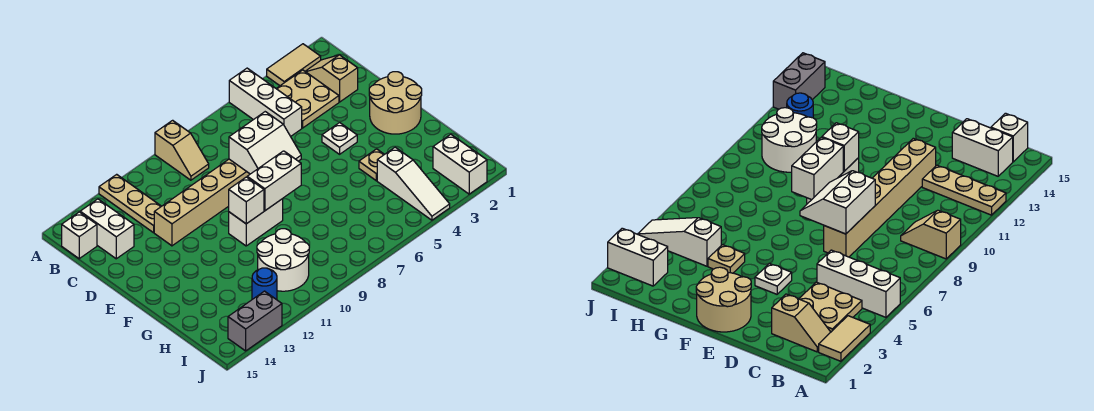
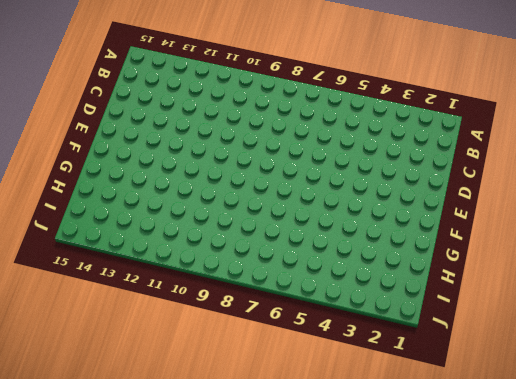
none -> tan 1x2 tile [267,44,321,86]
none -> white 1x3 brick [229,68,302,136]
none -> tan 1x2 slope [155,120,209,180]

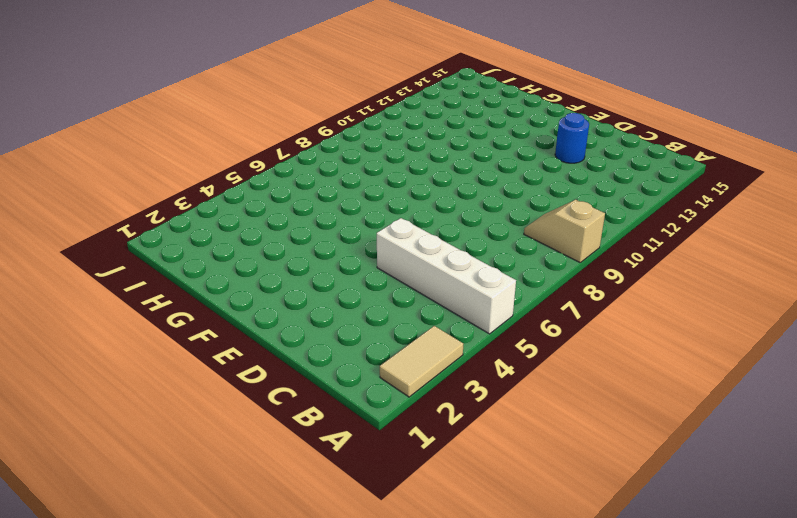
white 1x4 brick [377,218,516,334] -> white 1x3 brick [229,68,302,136]
blue 1x1 round brick [555,113,589,163] -> blue 1x1 round brick moved to [252,268,277,300]
none -> tan 1x3 plate [99,174,161,233]
none -> tan 1x2 slope [305,55,358,102]
none -> tan 2x2 plate [276,70,339,128]

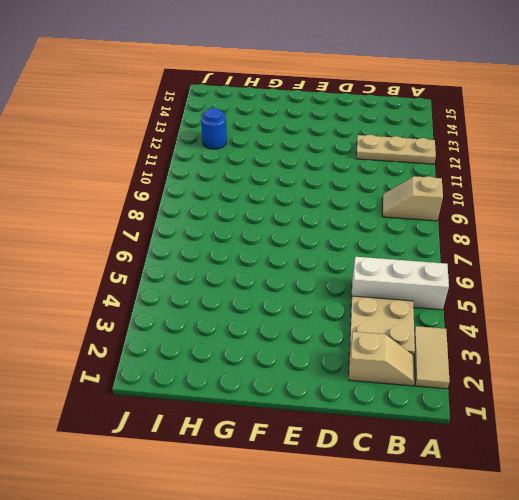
none -> white 1x2 brick [80,199,134,259]
none -> white 1x1 brick [62,212,97,259]
none -> tan 1x6 brick [154,159,250,246]

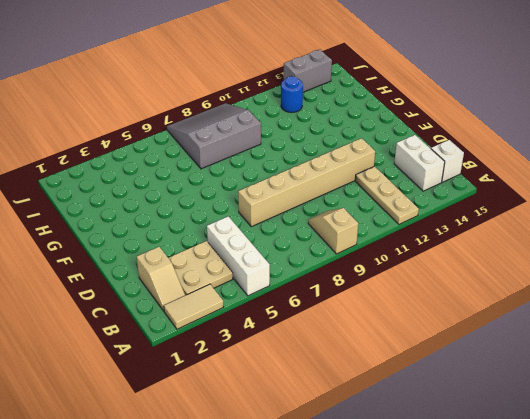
grey 3x3 slope [167,103,261,169] -> none
none -> tan 2x2 round brick [369,72,422,134]
none -> white 1x1 plate [322,123,357,154]
none -> white 1x2 brick [229,199,283,246]

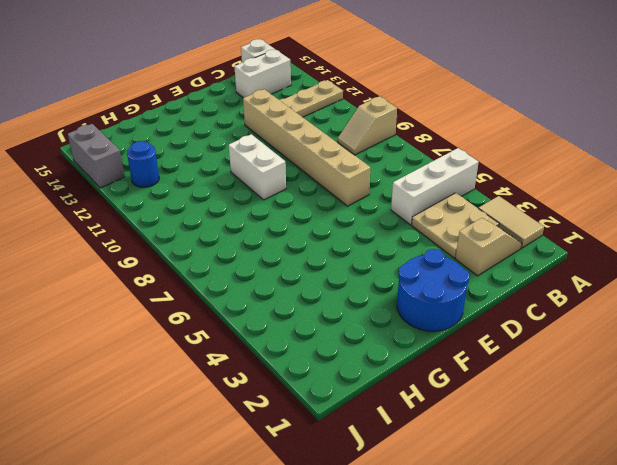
blue 2x2 round brick [397,249,469,331] -> tan 2x2 round brick [369,72,422,134]
none -> white 1x1 plate [322,123,357,154]
none -> tan 1x1 plate [359,149,384,181]
none -> white 1x3 slope [377,147,450,220]

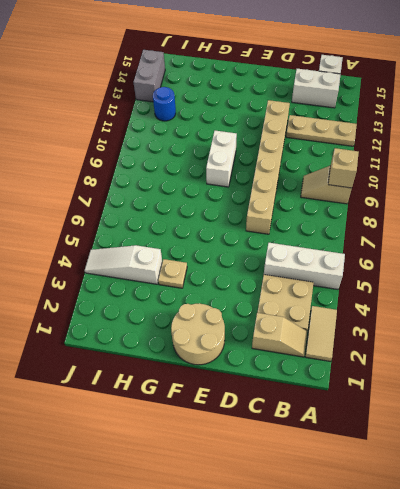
tan 1x1 brick [328,148,359,188] -> none
none -> white 1x1 plate [322,123,357,154]
none -> white 2x2 round brick [257,229,309,291]
none -> white 1x2 brick [433,134,487,194]

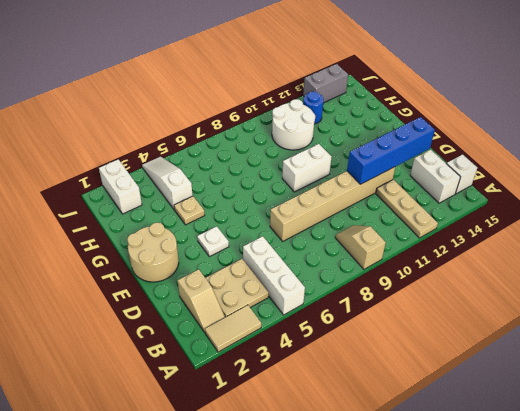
blue 1x4 brick [347,117,435,184] -> none
none -> white 2x2 slope [229,112,301,174]
none -> white 1x2 brick [247,151,301,211]
none -> white 1x1 brick [229,177,264,224]

